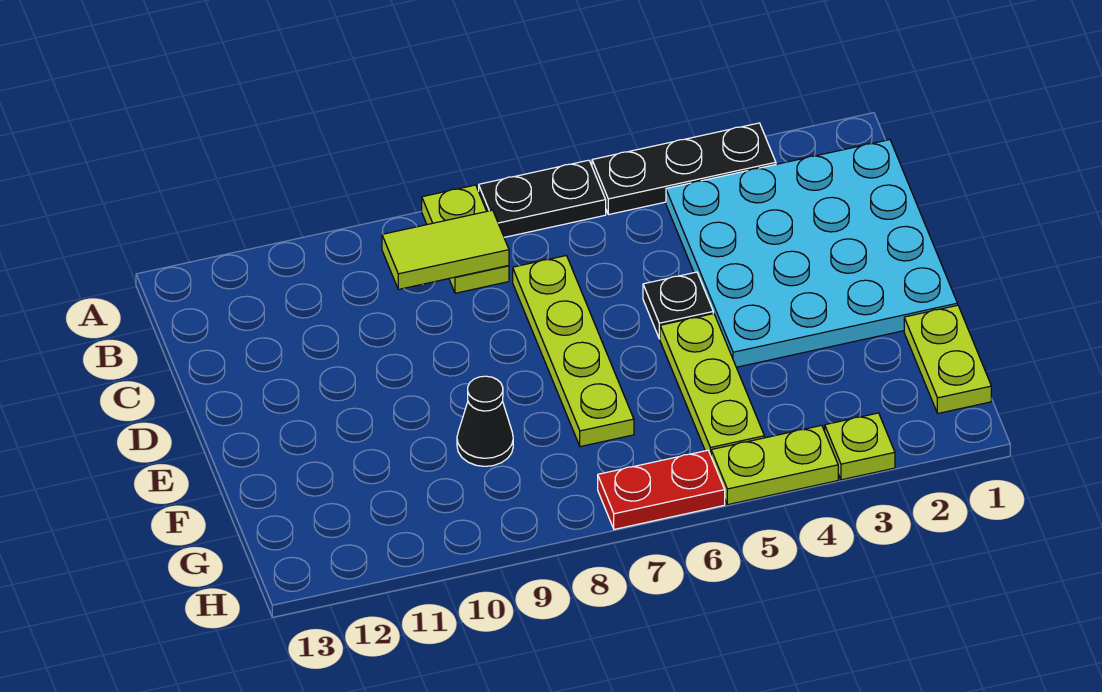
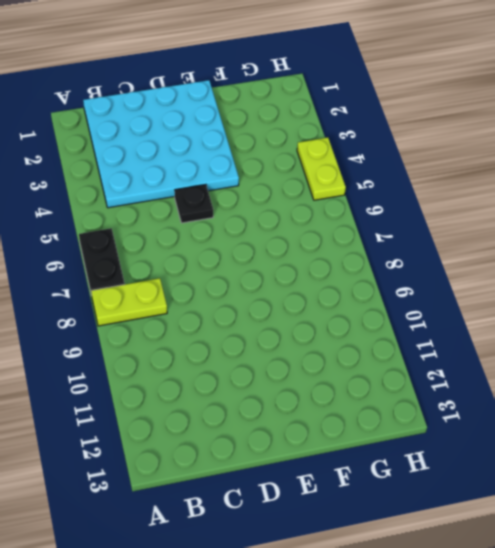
none -> black 1x3 plate [592,123,776,215]
none -> lime 1x4 plate [513,256,634,447]
none -> lime 1x3 plate [660,314,764,455]

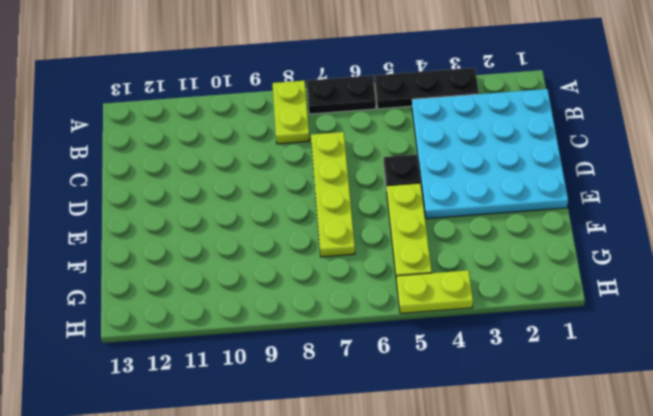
none -> lime 1x2 plate [904,305,991,413]
none -> black 1x1 cone [457,376,513,466]
none -> lime 1x1 plate [825,413,895,480]

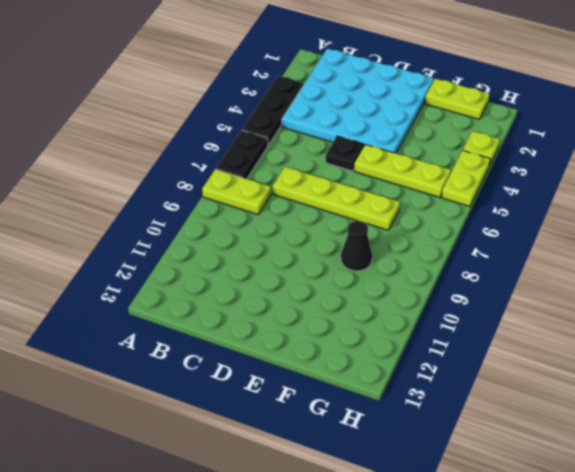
none -> red 1x2 plate [598,450,725,529]
none -> lime 1x2 tile [382,210,509,289]

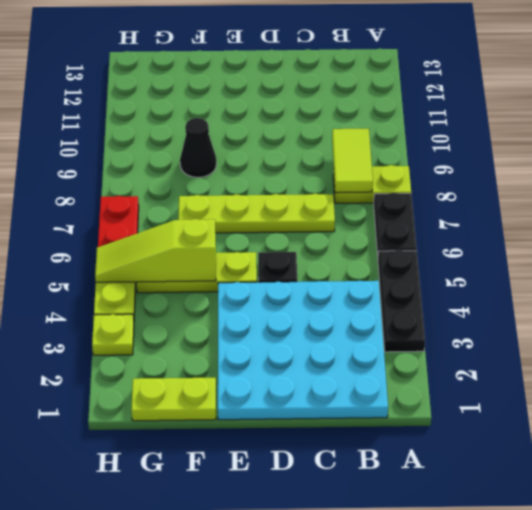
lime 1x3 slope [95,219,216,282] -> none

